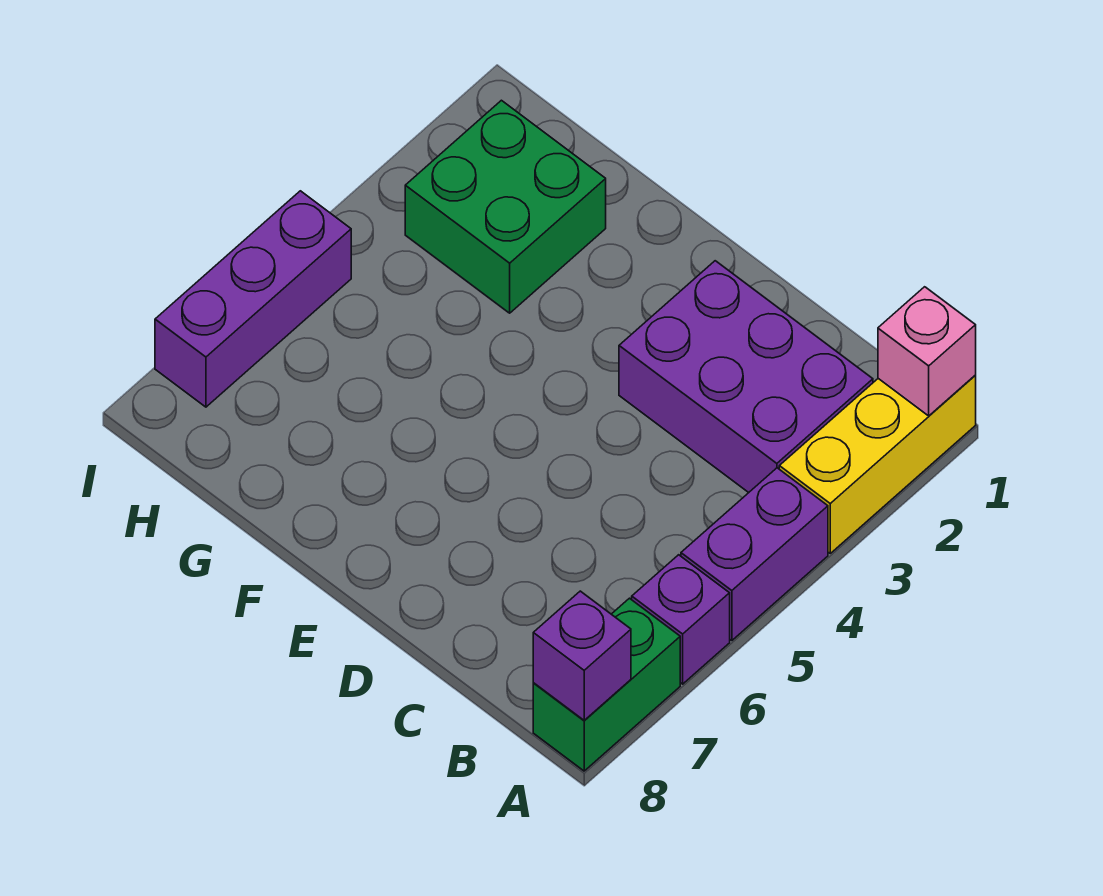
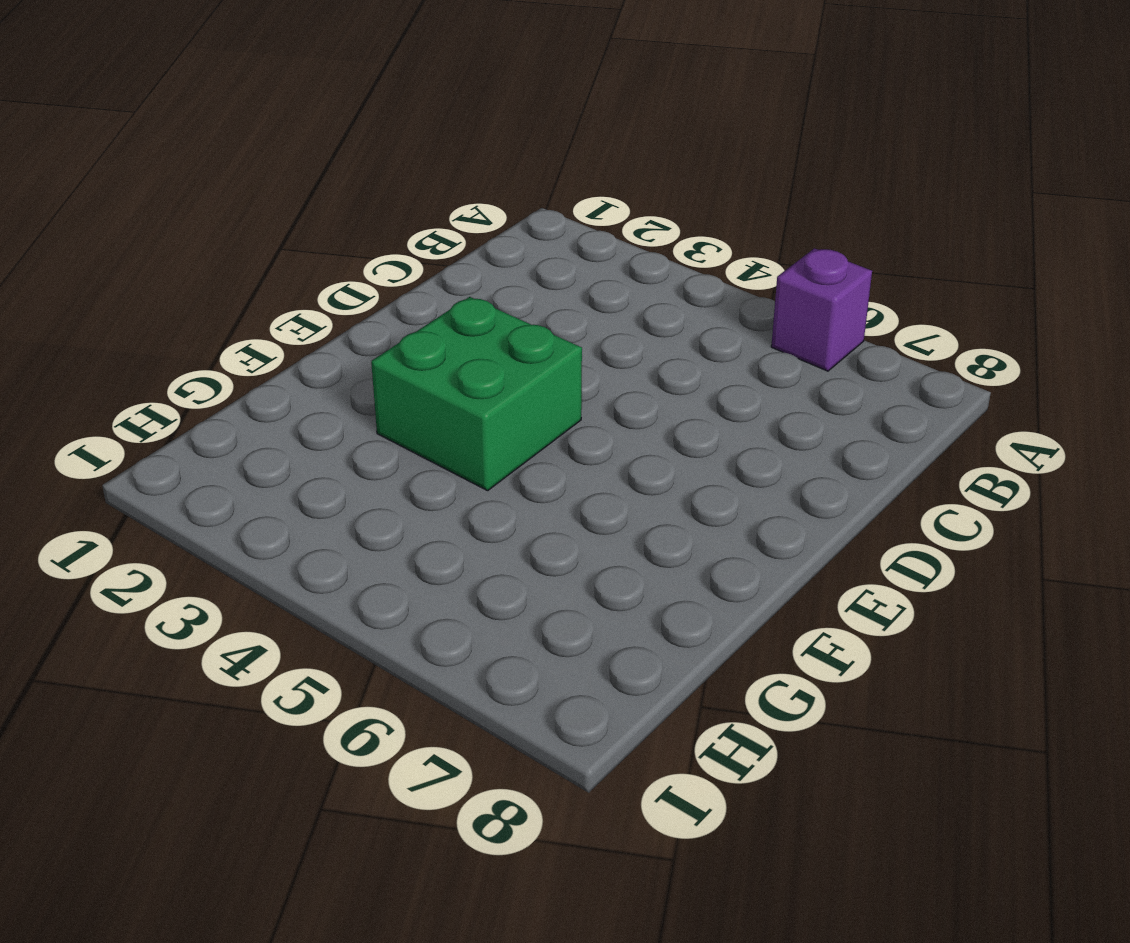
green 2x2 brick [371,297,582,491] -> green 2x2 brick moved to [405,100,606,313]
none -> yellow 1x3 brick [779,376,976,553]
none -> purple 1x2 brick [681,468,828,641]

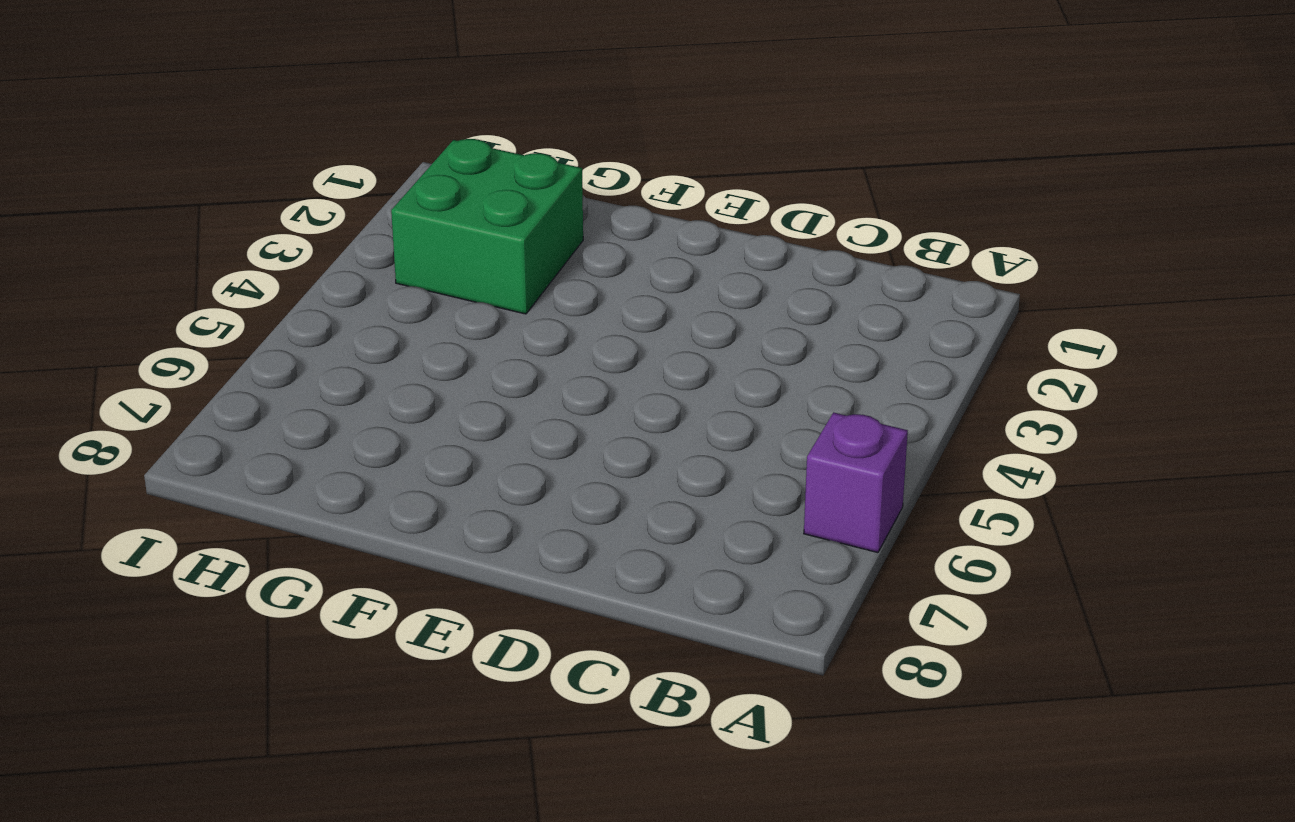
none -> yellow 1x3 brick [779,376,976,553]
none -> purple 1x2 brick [681,468,828,641]

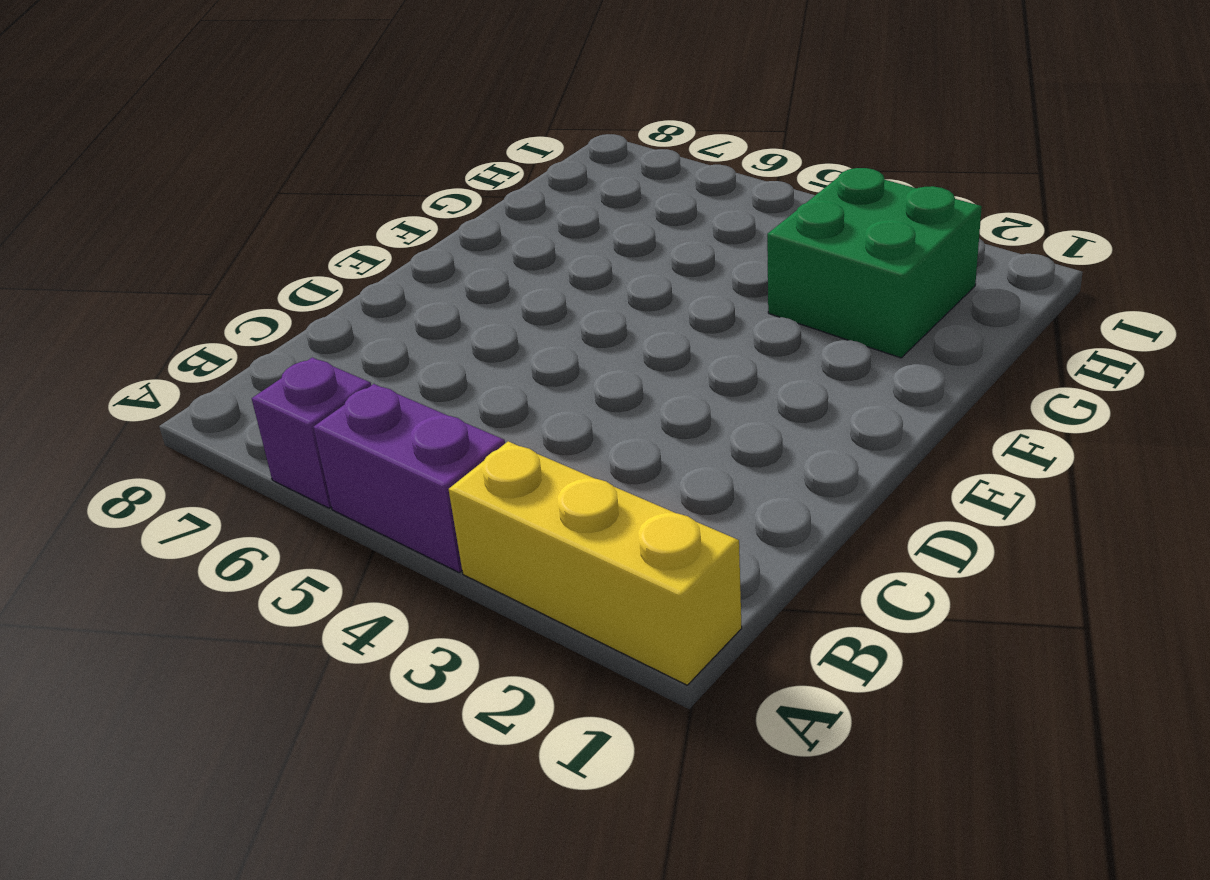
none -> green 1x2 brick [533,598,680,771]
none -> purple 2x3 brick [619,261,873,493]

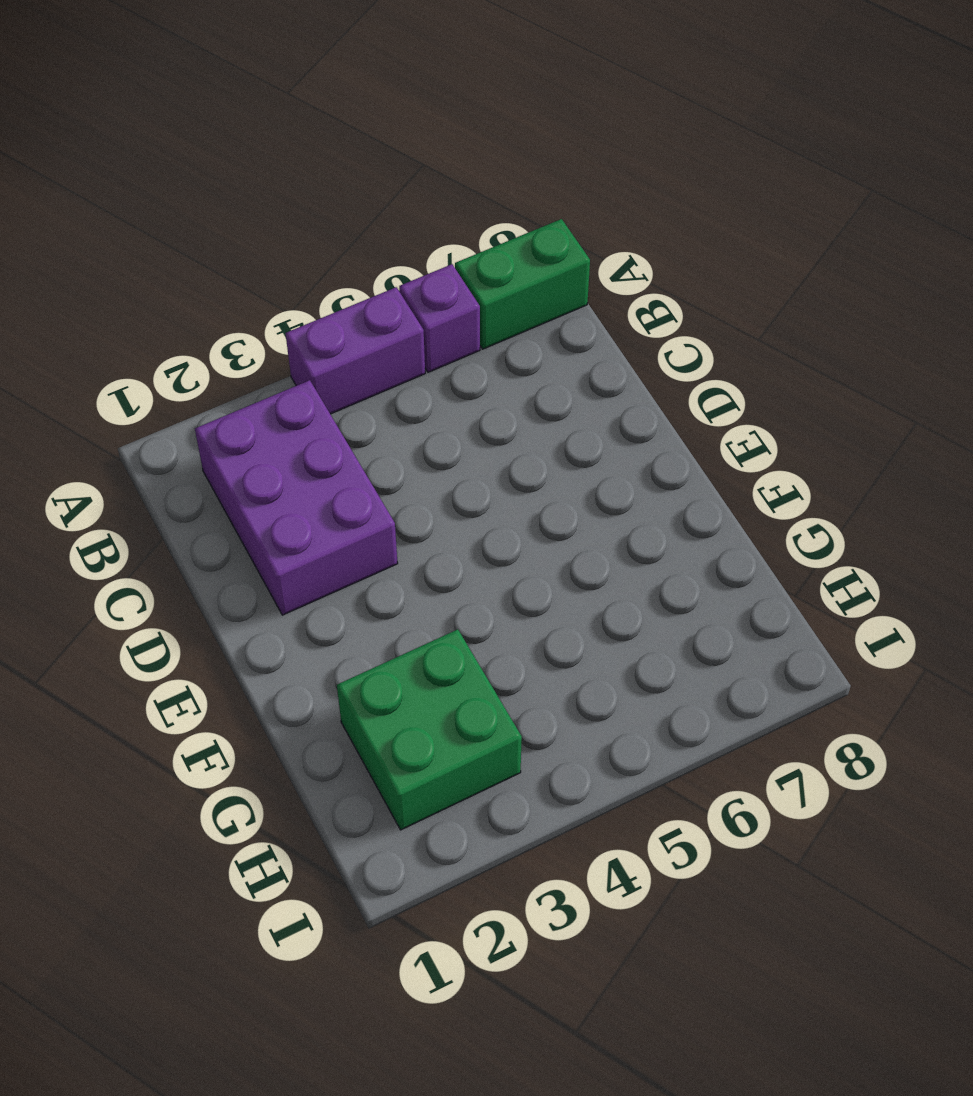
none -> yellow 1x3 brick [779,376,976,553]
none -> purple 1x3 brick [155,191,351,407]

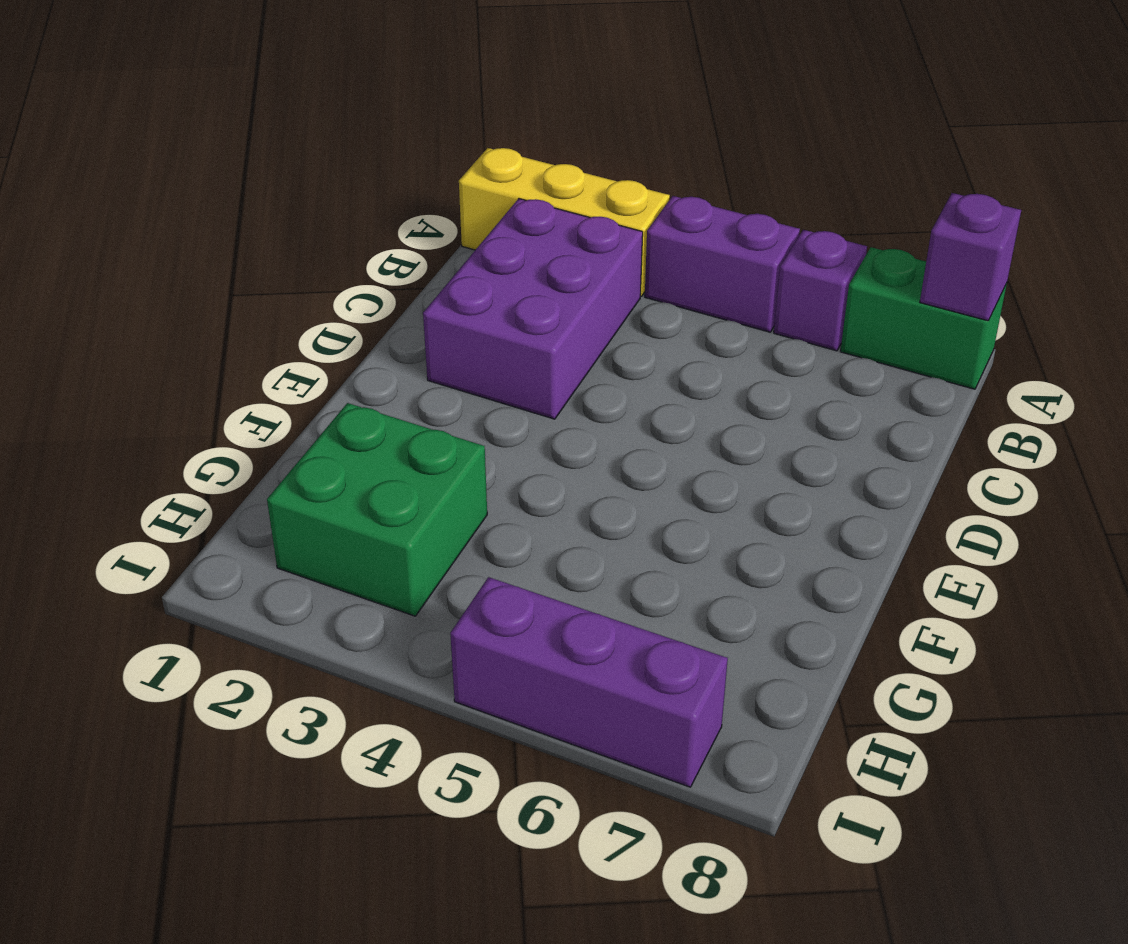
none -> pink 1x1 brick [878,287,976,416]

